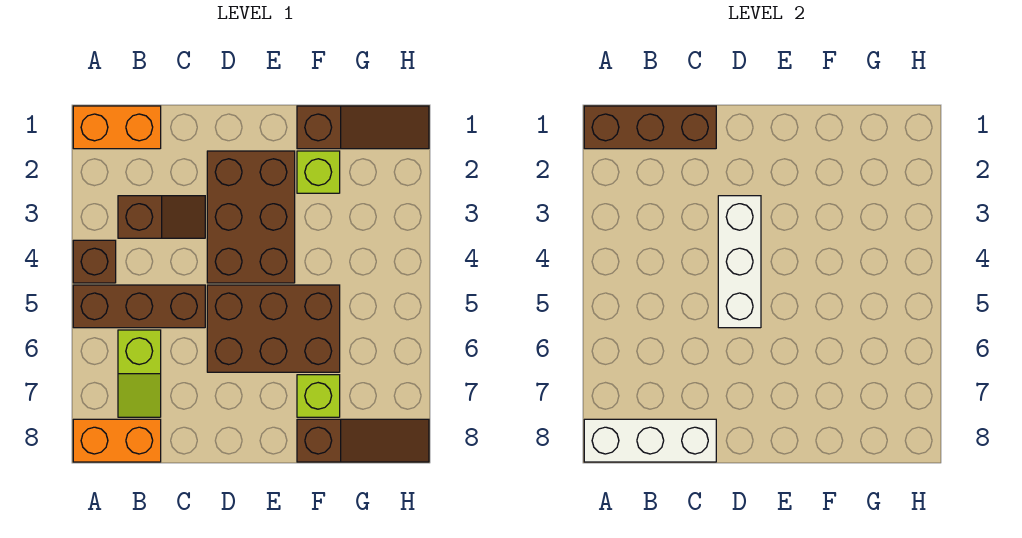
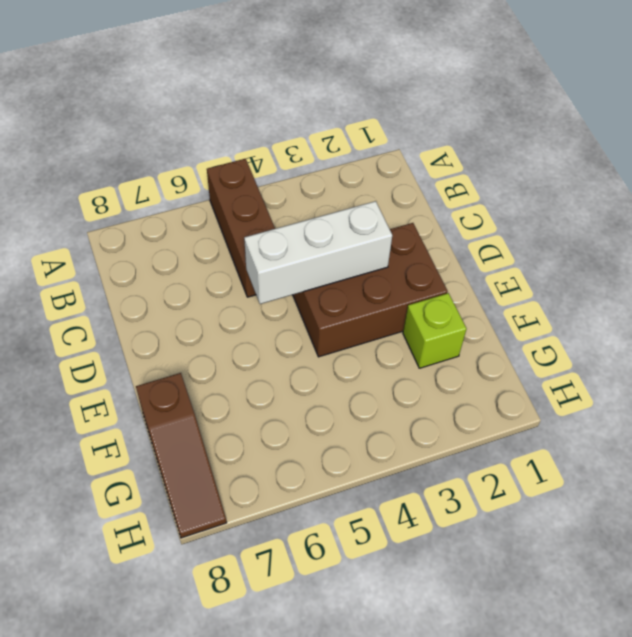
none -> orange 1x2 brick [73,106,161,149]
none -> brown 1x1 brick [73,240,116,283]
none -> orange 1x2 brick [73,419,161,462]

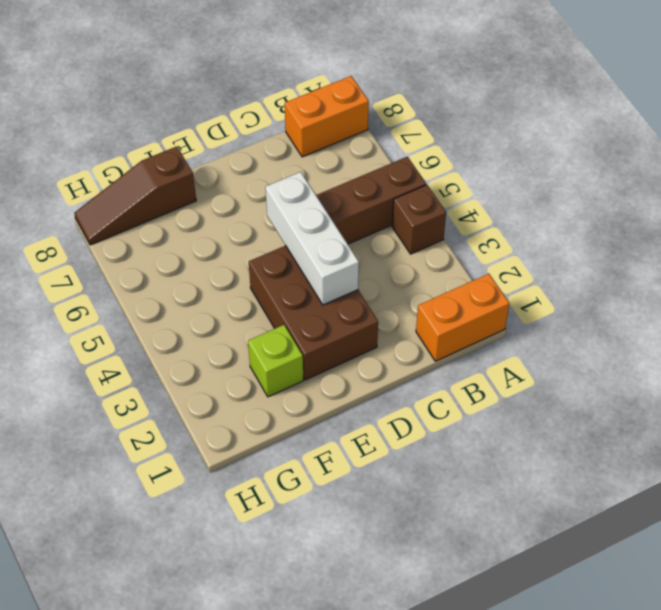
none -> brown 1x2 slope [118,196,205,238]
none -> lime 1x2 slope [118,330,161,417]
none -> brown 2x3 brick [207,285,340,372]

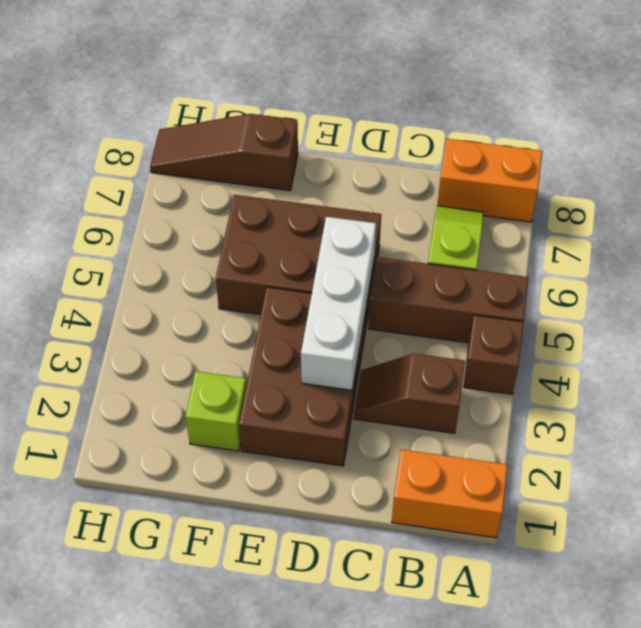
none -> brown 1x3 slope [297,106,429,149]
none -> lime 1x1 brick [297,375,340,417]
none -> brown 1x3 brick [584,106,716,149]

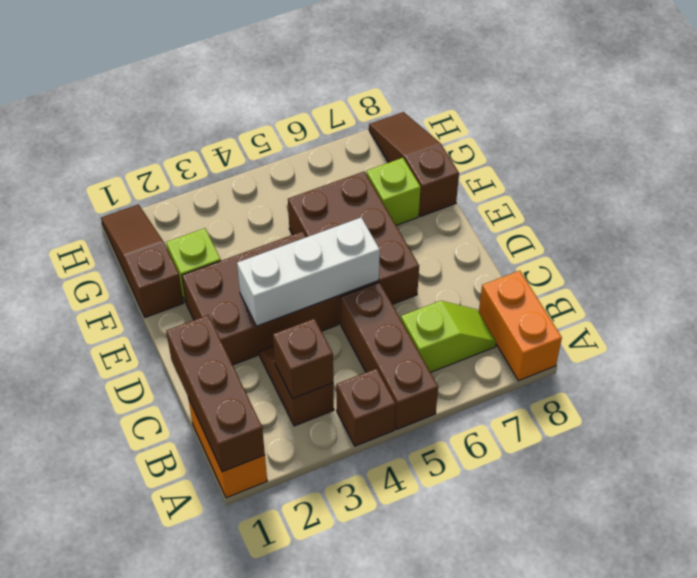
brown 1x1 brick [273,319,333,399] -> none
none -> white 1x3 brick [584,419,716,462]

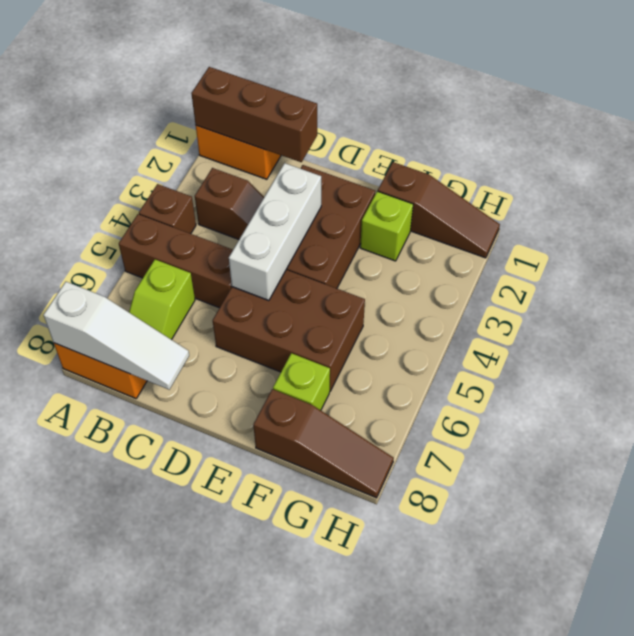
white 1x3 slope [44,282,189,390] -> white 1x3 brick [584,419,716,462]

